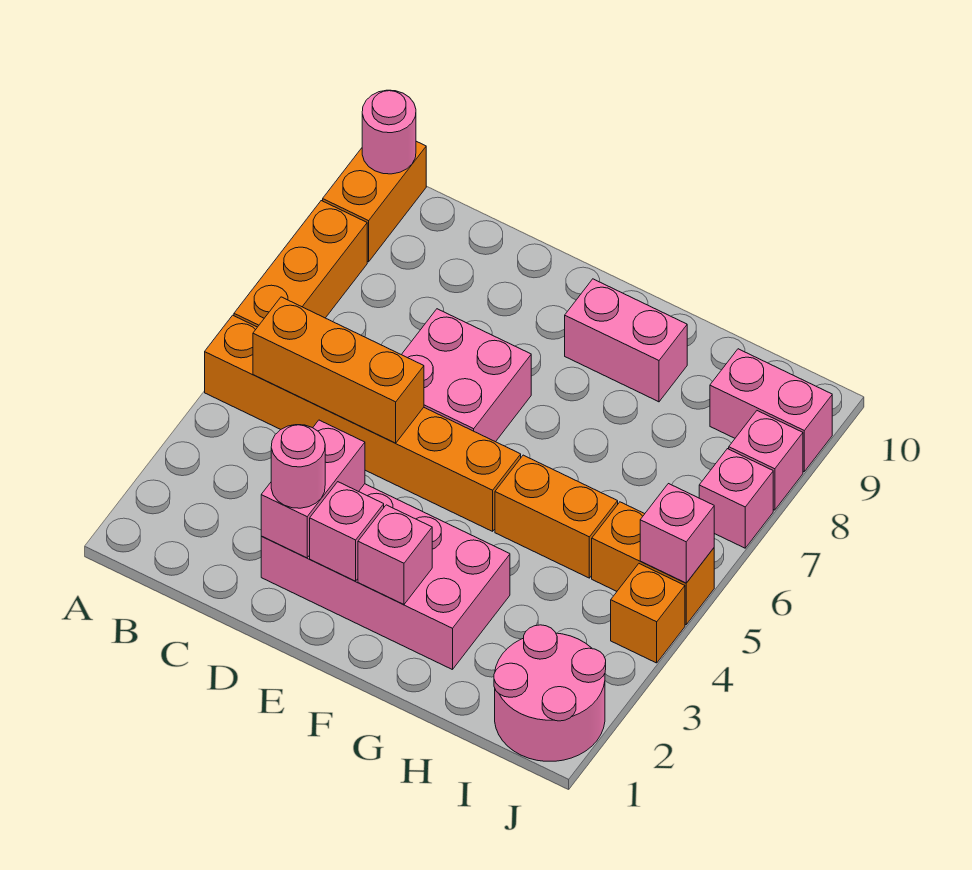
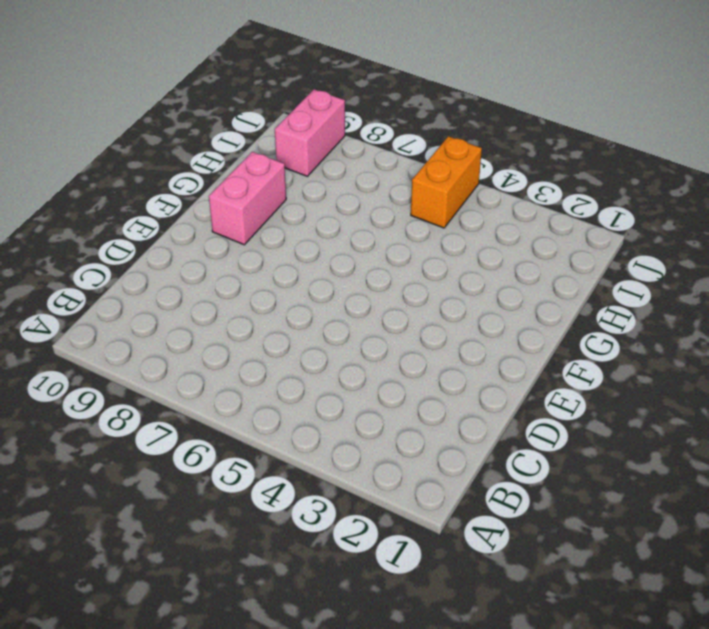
none -> orange 1x6 brick [205,315,521,531]
none -> orange 1x3 brick [234,201,367,327]
none -> orange 1x2 brick [323,141,426,262]

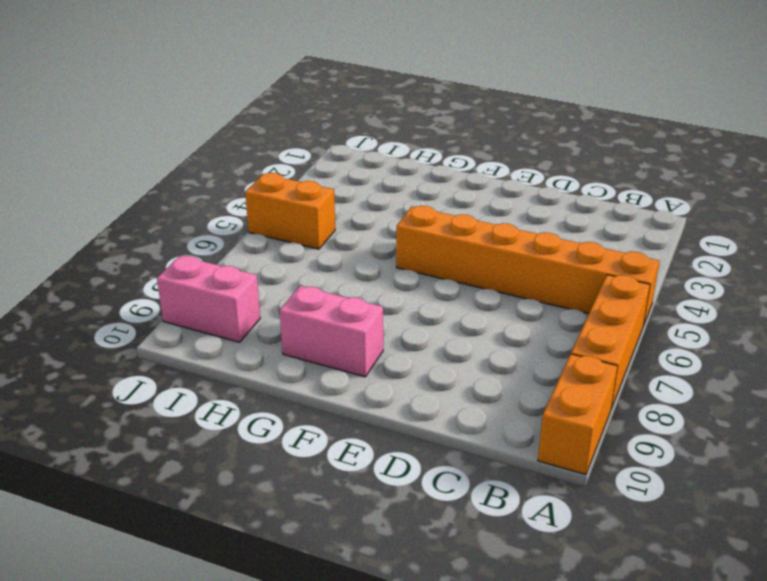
none -> pink 2x4 brick [261,484,510,670]
none -> pink 2x2 brick [401,309,531,442]
none -> orange 1x2 brick [495,455,618,578]

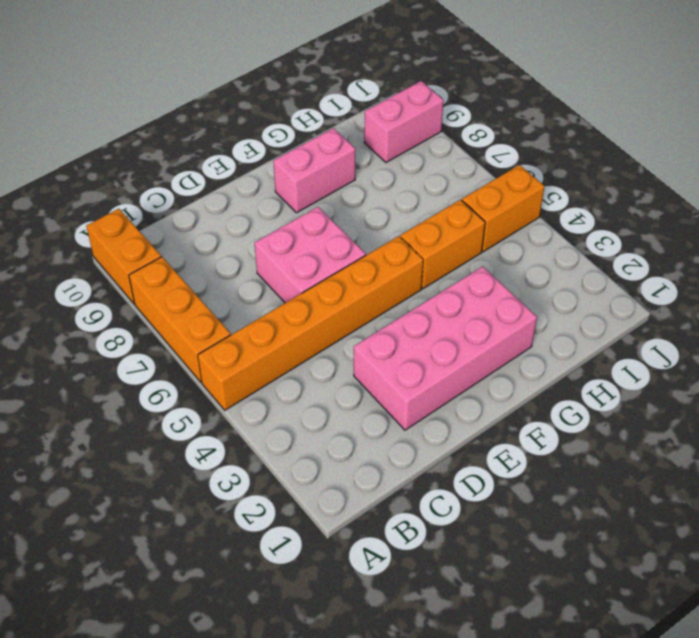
none -> pink 2x2 round brick [494,625,606,761]
none -> orange 1x1 brick [611,564,685,663]
none -> pink 1x1 brick [699,449,773,548]

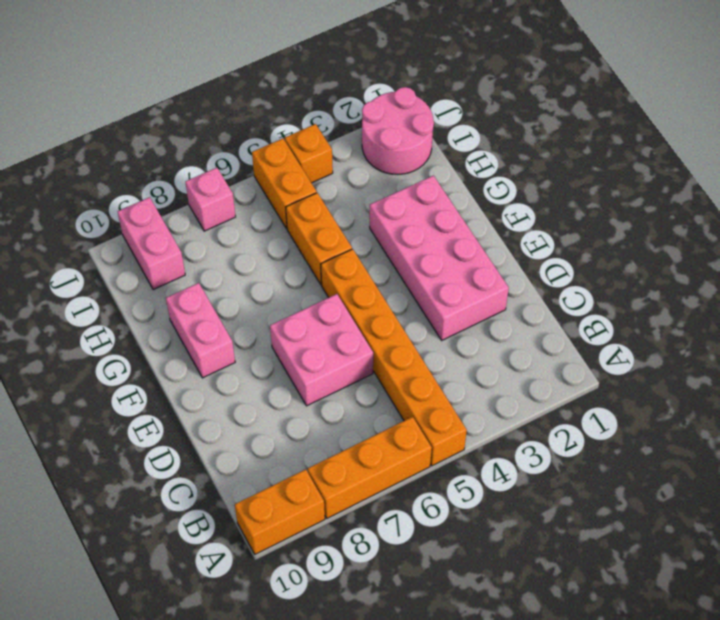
none -> pink 1x1 brick [729,411,803,510]
none -> pink 1x1 round brick [362,90,416,174]
none -> orange 1x3 brick [253,297,424,443]

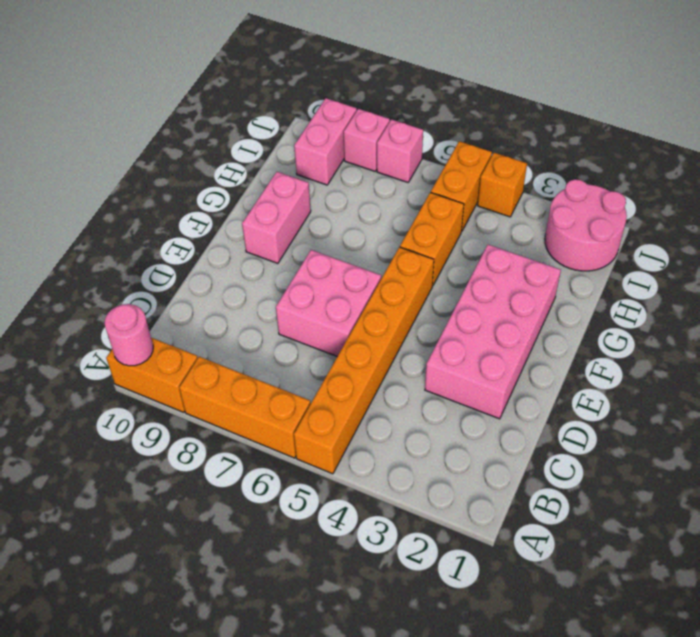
none -> orange 1x3 brick [253,297,424,443]
none -> pink 1x2 brick [261,420,365,558]
none -> pink 1x1 brick [310,482,384,581]

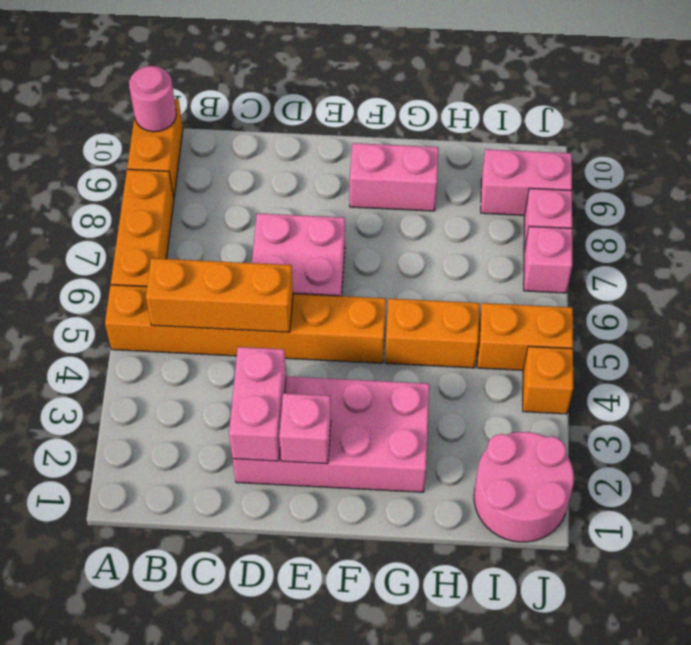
none -> pink 1x1 brick [358,505,432,604]
none -> pink 1x1 brick [640,484,714,583]
none -> pink 1x1 round brick [271,425,325,508]

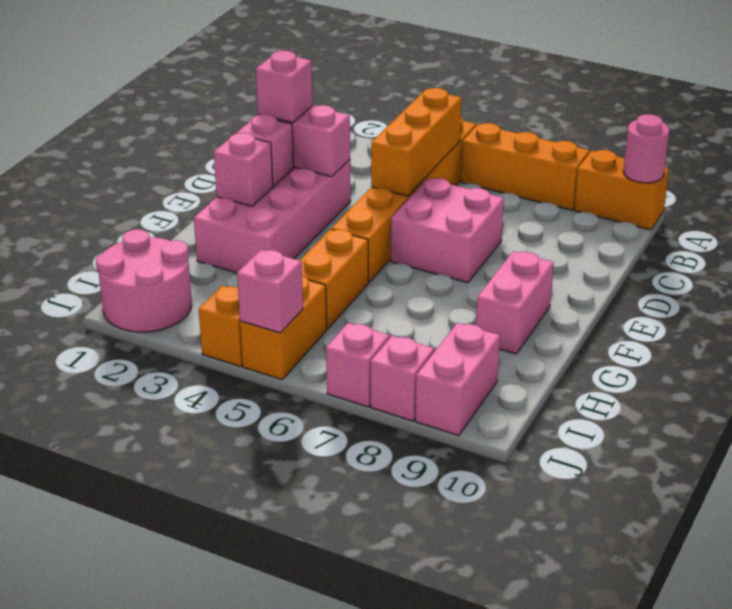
pink 1x1 brick [256,50,313,123] -> pink 1x1 round brick [271,425,325,508]

